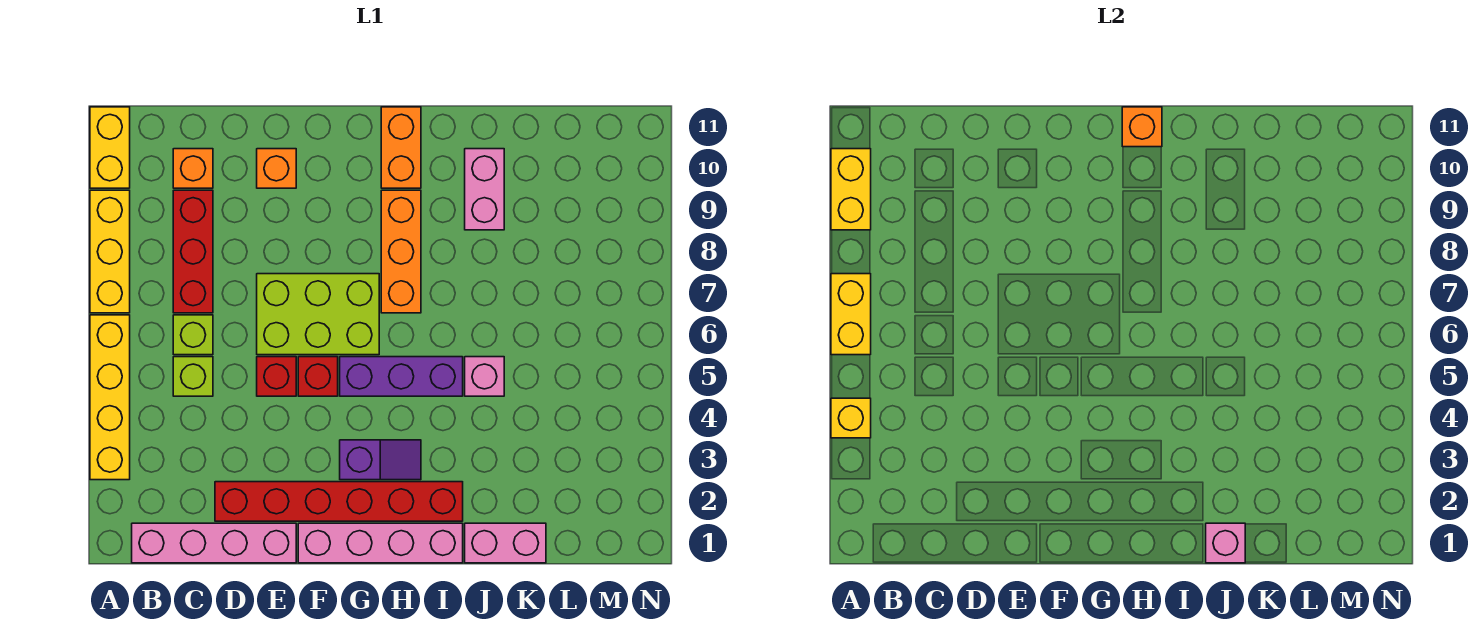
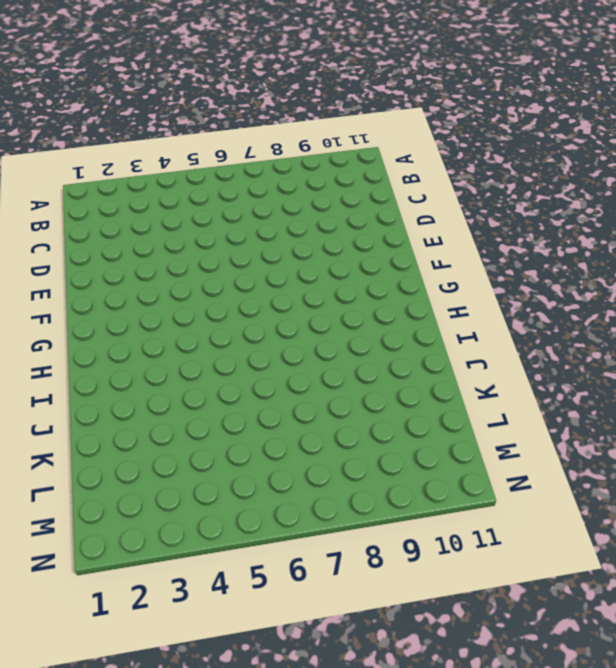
none -> yellow 1x4 brick [90,315,130,480]
none -> yellow 1x3 brick [90,190,130,313]
none -> yellow 1x2 brick [90,107,130,188]

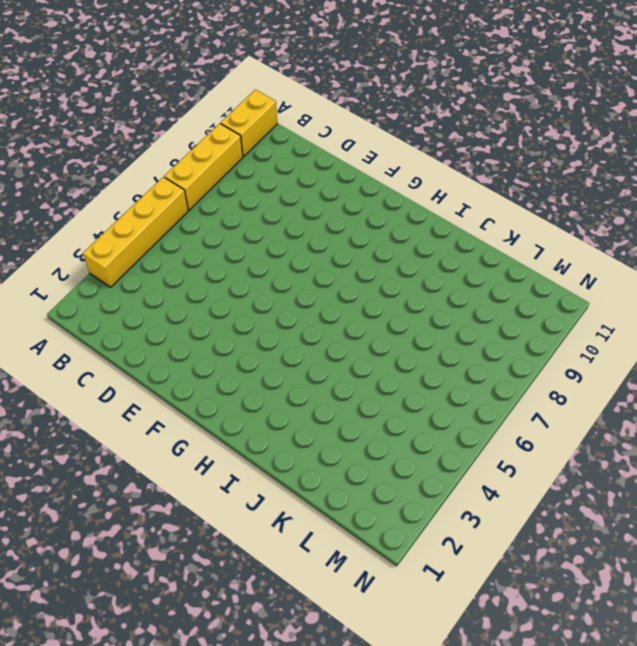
none -> pink 1x4 brick [132,523,296,563]
none -> lime 1x1 brick [173,357,213,396]
none -> lime 1x1 brick [173,315,213,355]

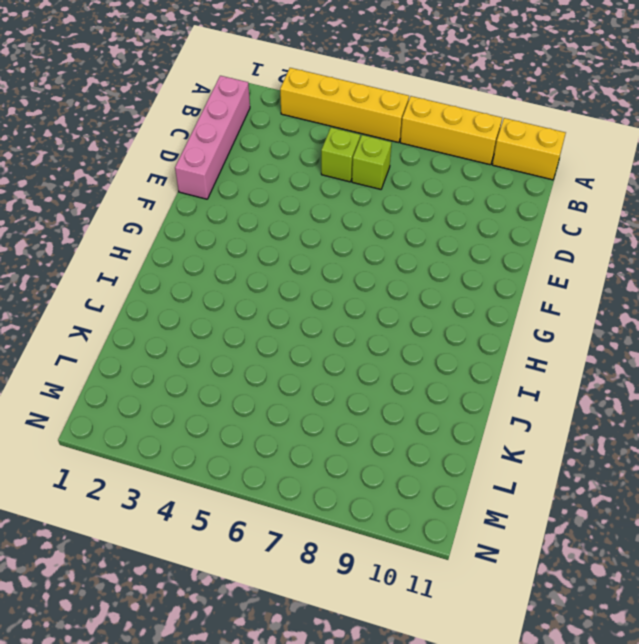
none -> red 1x3 brick [173,190,213,313]
none -> orange 1x1 brick [173,149,213,188]
none -> red 1x6 brick [215,482,463,521]

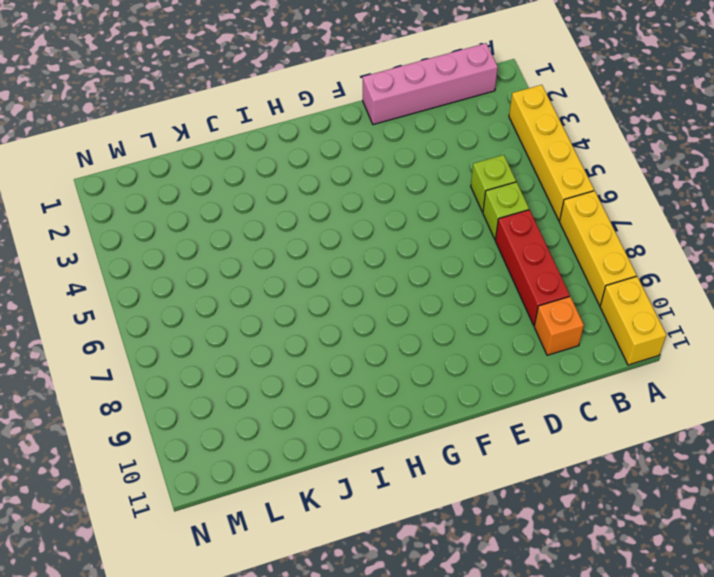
none -> red 1x6 brick [215,482,463,521]
none -> red 1x1 brick [257,357,296,396]
none -> lime 2x3 brick [257,274,379,355]

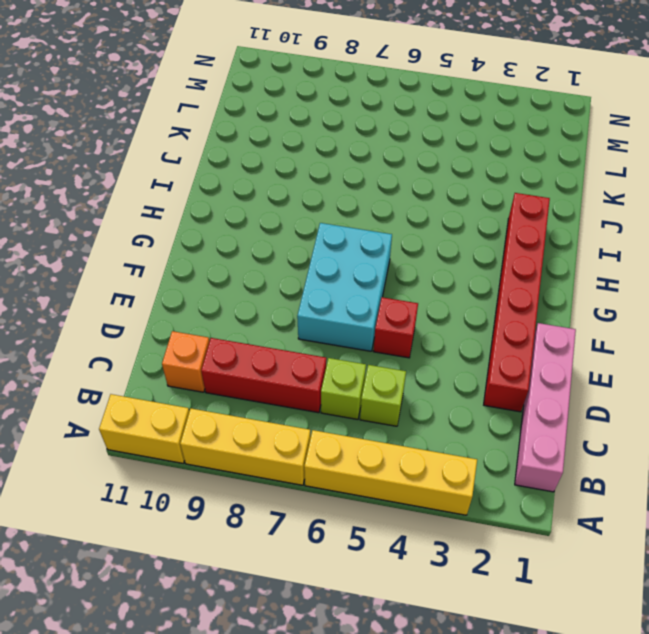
cyan 2x3 brick [297,223,392,351] -> lime 2x3 brick [257,274,379,355]
none -> orange 1x1 brick [257,149,296,188]
none -> pink 1x4 brick [298,523,463,563]
none -> red 1x1 brick [298,357,338,396]

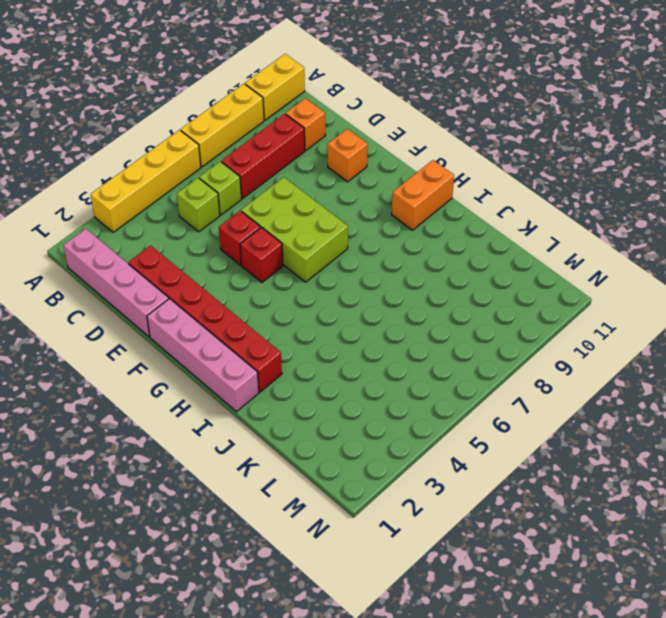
none -> purple 1x2 slope [340,440,421,480]
none -> purple 1x3 brick [340,357,463,396]
none -> orange 1x3 brick [381,190,421,313]

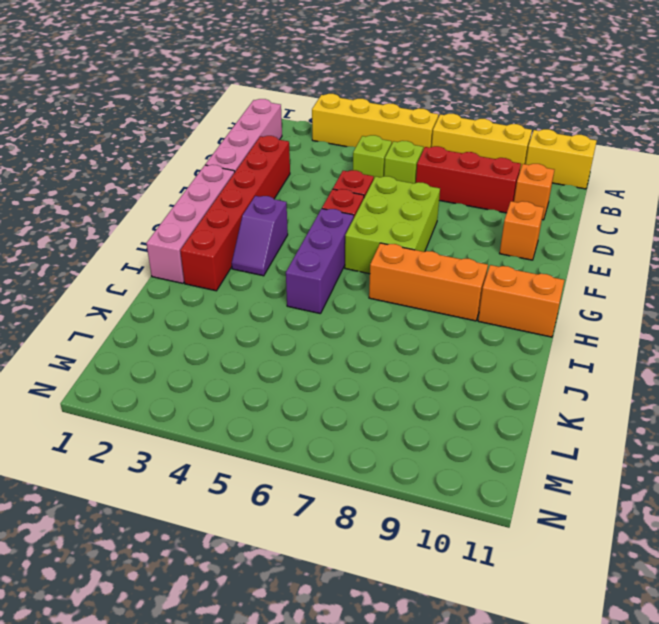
none -> pink 1x2 brick [465,523,546,563]
none -> pink 1x1 brick [465,357,504,396]
none -> pink 1x2 brick [465,149,504,230]

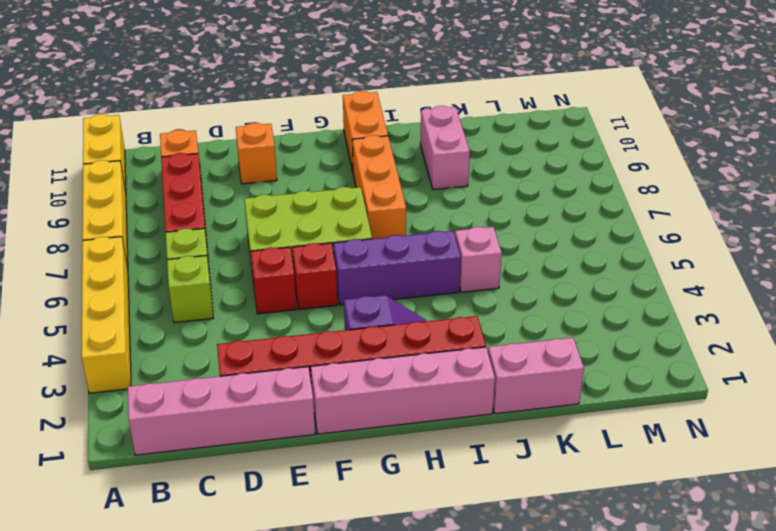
none -> yellow 1x1 brick [831,398,871,438]
none -> yellow 1x2 brick [831,274,871,355]
none -> yellow 1x2 brick [831,149,871,230]

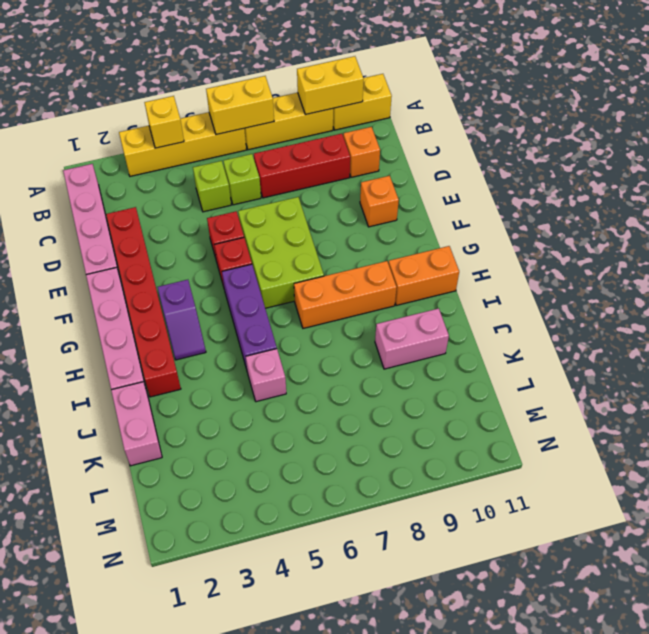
none -> orange 1x1 brick [1122,107,1162,147]
none -> pink 1x1 brick [1206,523,1245,563]

